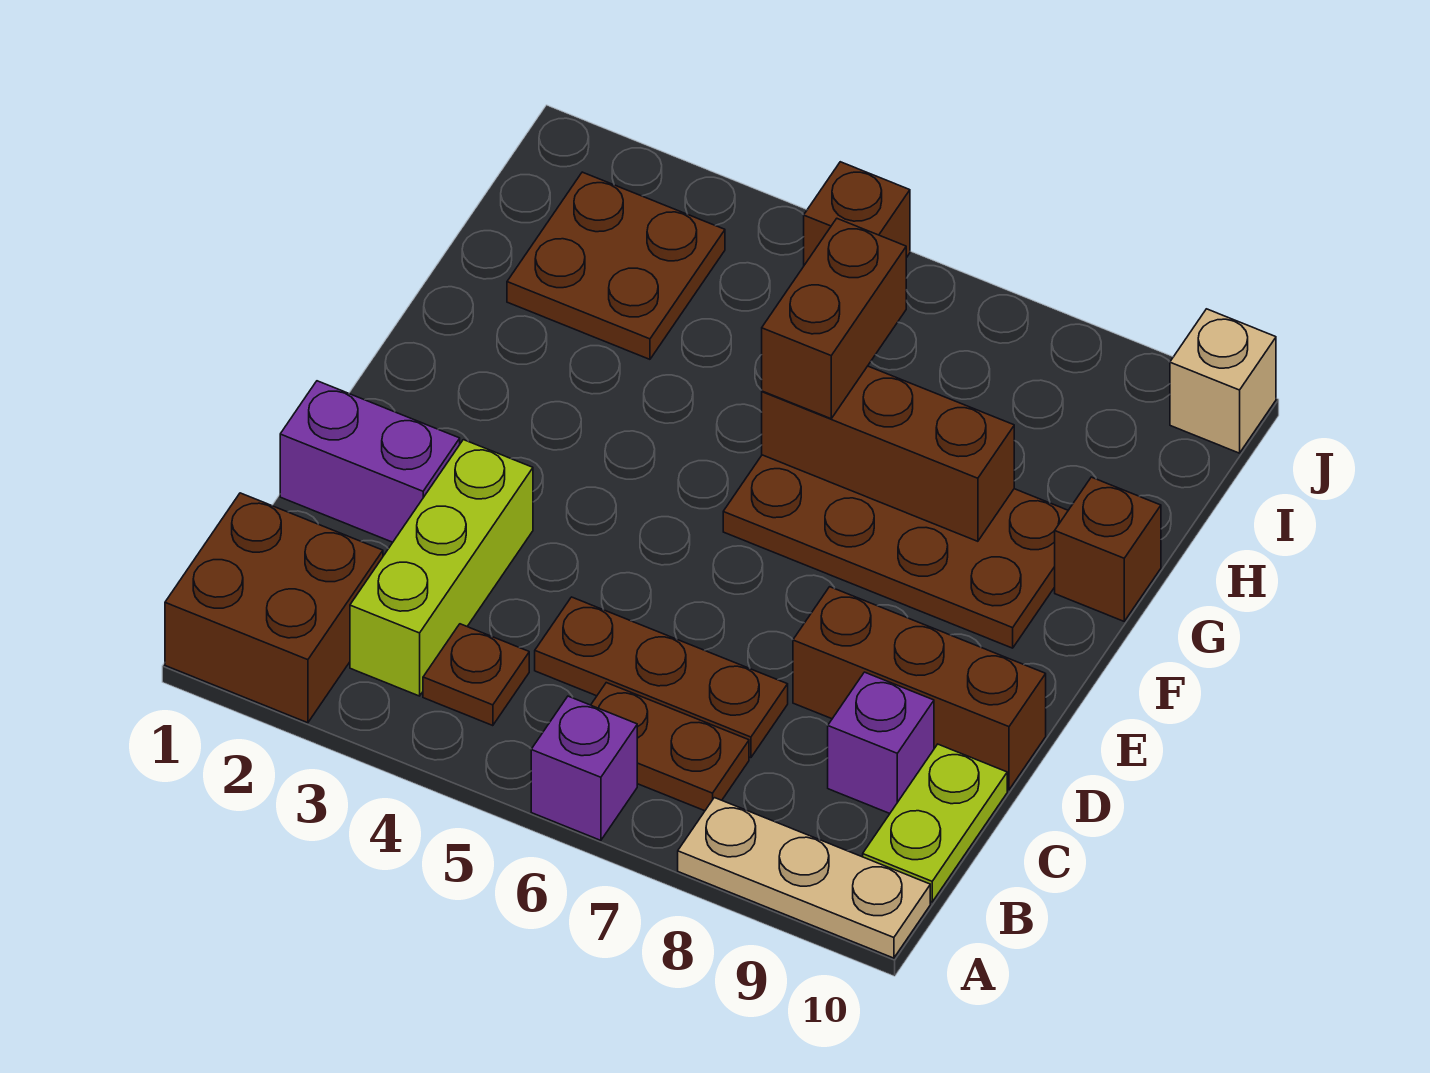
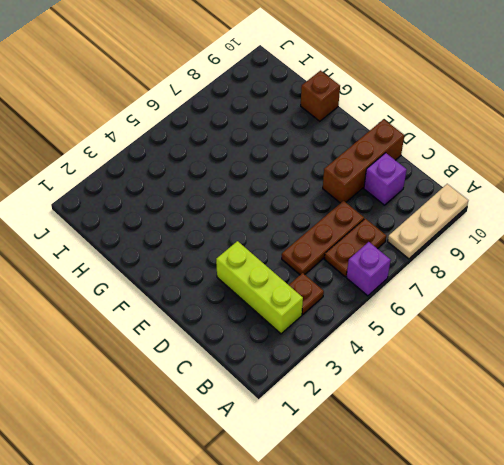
none -> brown 2x2 brick [165,493,383,723]
none -> lime 1x2 plate [863,744,1007,902]
none -> purple 1x2 brick [280,381,460,542]

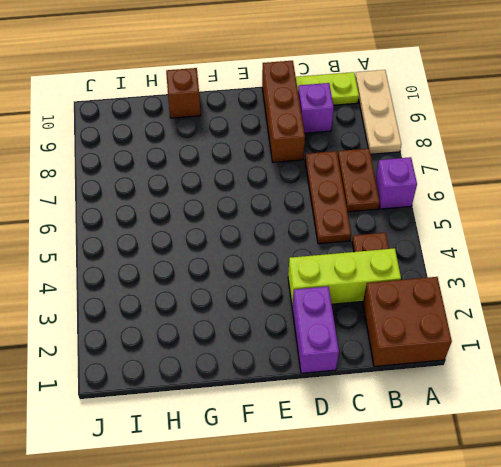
none -> brown 2x4 plate [723,455,1068,648]
none -> brown 2x2 plate [507,172,725,359]
none -> brown 1x1 brick [804,162,910,265]

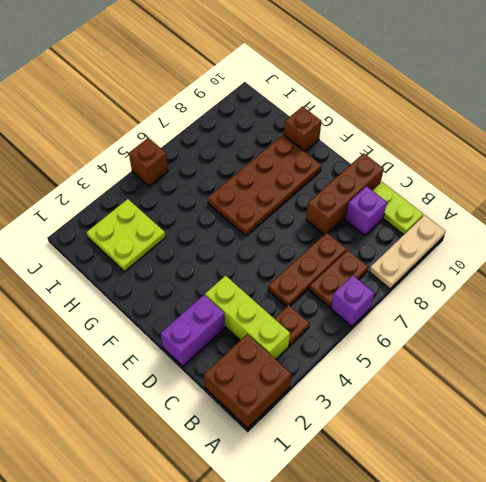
lime 2x2 plate [87,199,166,272] -> brown 2x2 plate [507,172,725,359]
none -> tan 1x1 brick [1170,309,1276,453]
none -> brown 1x3 brick [762,366,1014,541]
none -> brown 1x2 brick [762,219,906,419]

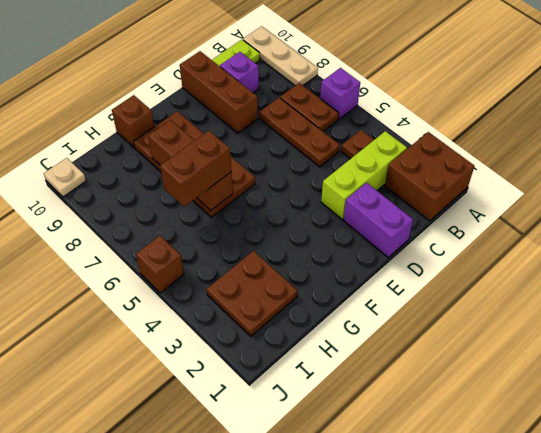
tan 1x1 plate [44,158,86,197] -> tan 1x1 brick [1170,309,1276,453]

